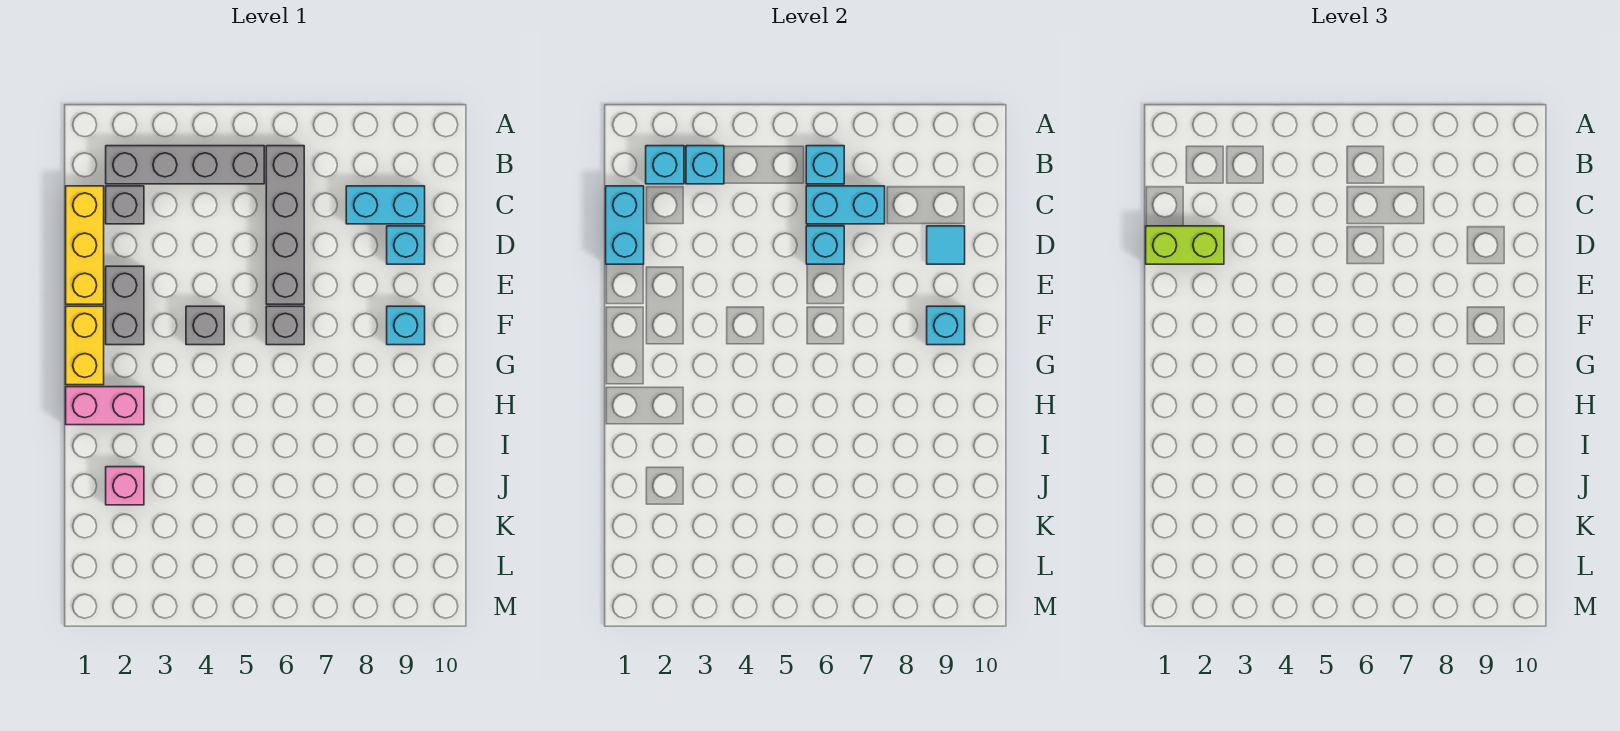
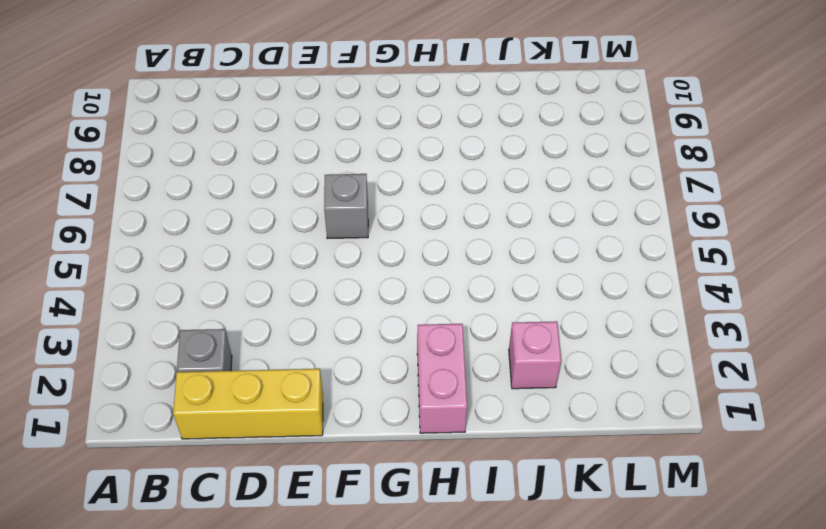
none -> grey 1x4 brick [106,146,264,184]
none -> grey 1x4 brick [266,146,304,304]
none -> cyan 1x2 brick [346,186,425,224]

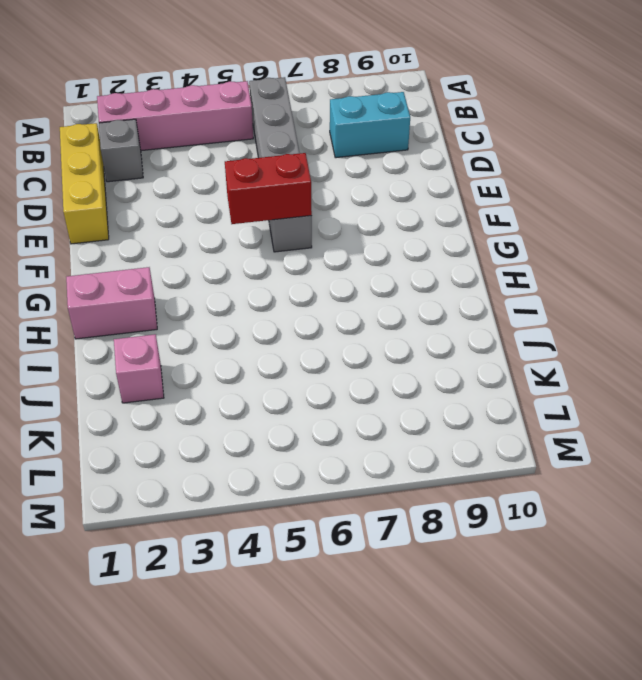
pink 1x4 brick [97,81,253,151] -> grey 1x4 brick [106,146,264,184]
red 1x2 brick [225,153,312,224] -> none
none -> cyan 1x1 brick [387,226,425,264]
none -> grey 1x2 brick [106,266,144,345]
none -> yellow 1x2 brick [66,306,104,385]

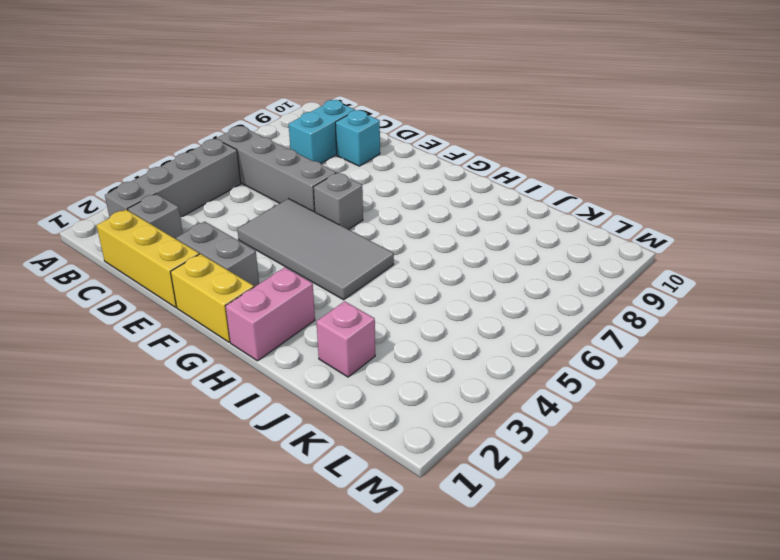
grey 2x4 tile [237,199,394,300] -> grey 1x1 brick [186,306,224,345]
none -> cyan 1x1 brick [387,306,425,345]
none -> cyan 1x1 brick [646,146,684,184]
none -> cyan 1x1 brick [686,146,724,184]

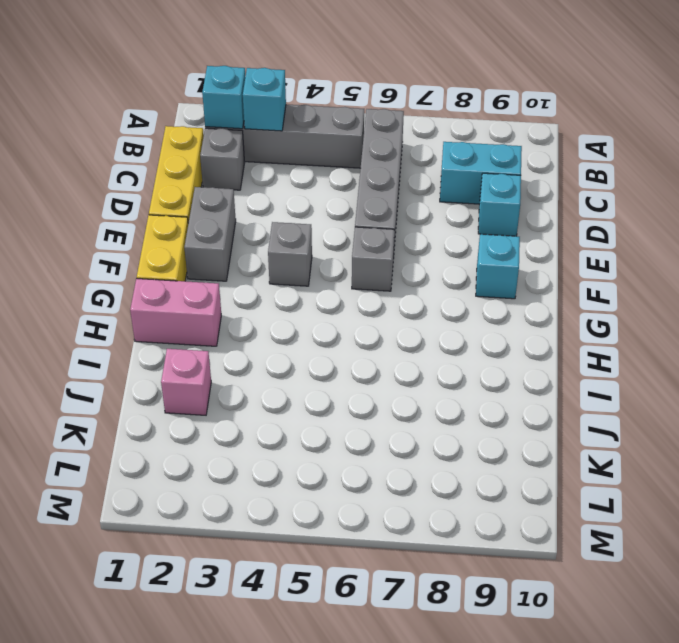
none -> cyan 1x1 brick [806,146,844,184]
none -> cyan 1x2 brick [606,186,644,264]
none -> cyan 1x2 brick [806,186,885,224]

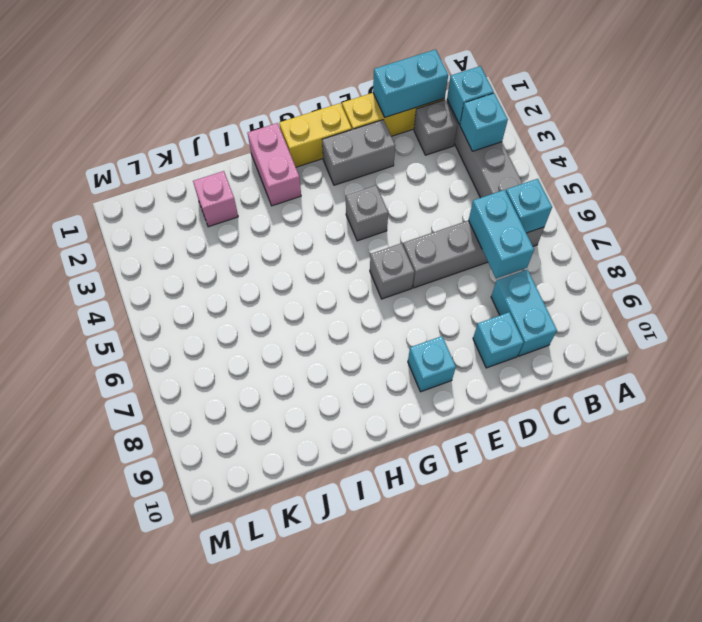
none -> cyan 1x1 brick [806,226,844,264]
none -> cyan 1x1 tile [927,226,965,264]
none -> cyan 1x1 brick [927,306,965,345]

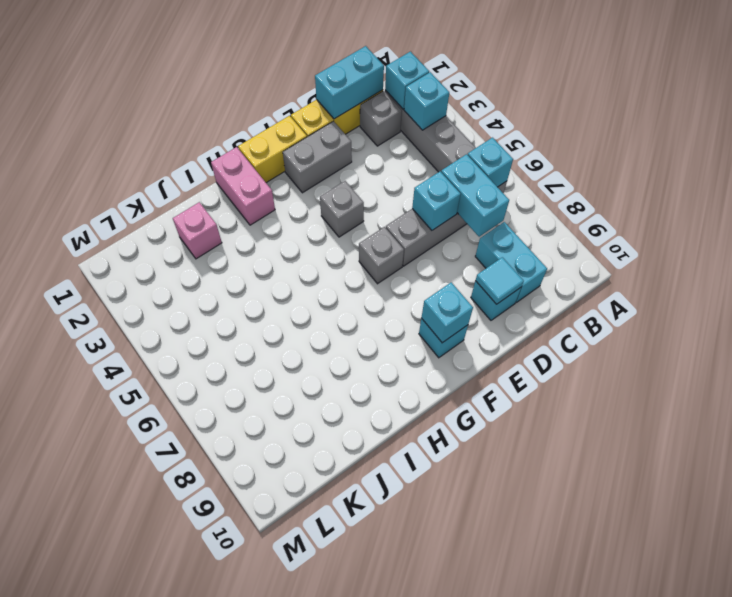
none -> lime 1x2 brick [1146,226,1224,264]

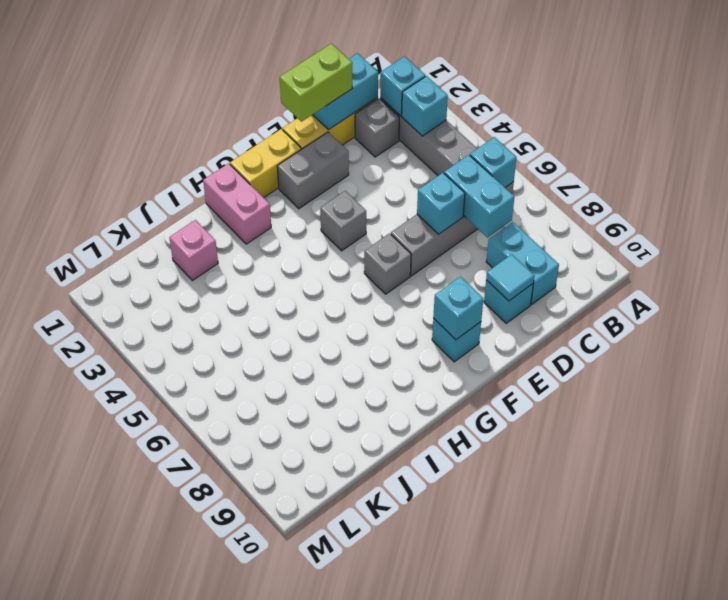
lime 1x2 brick [280,43,352,122] -> lime 1x2 brick turned to [1146,226,1224,264]

